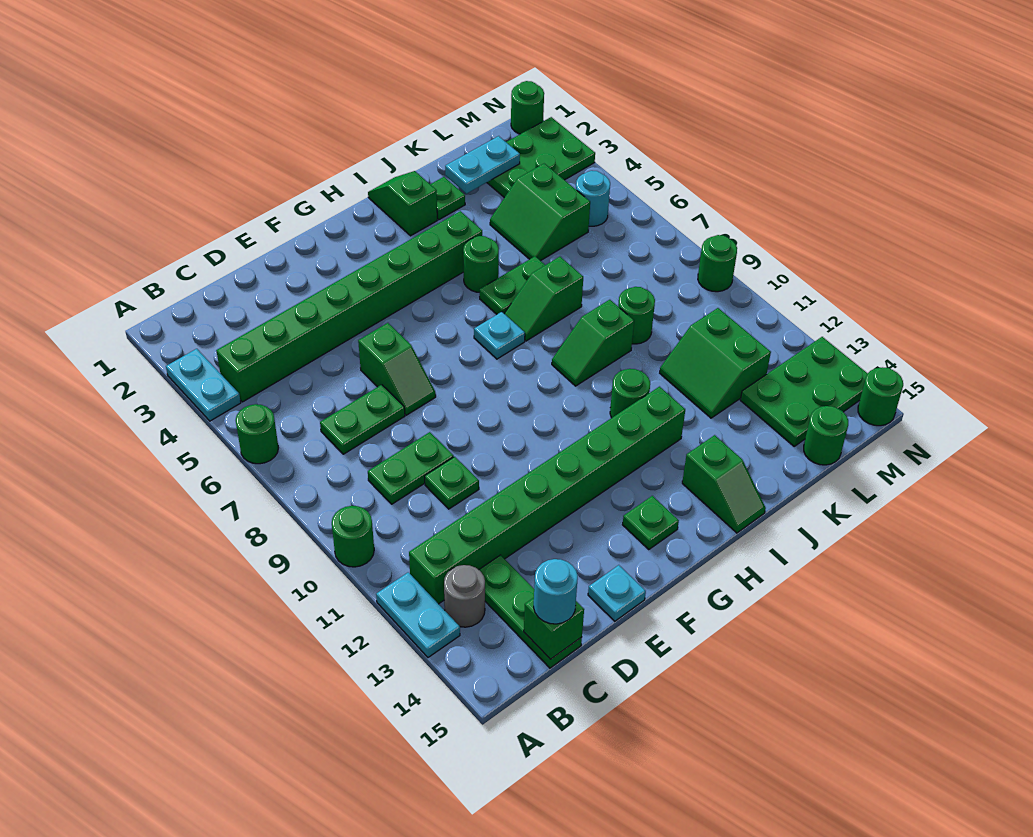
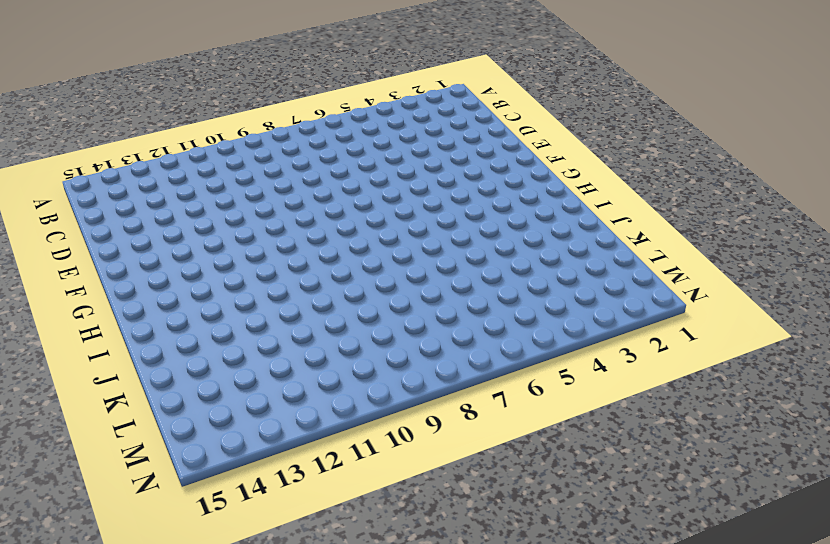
none -> cyan 1x2 plate [166,349,241,421]
none -> green 1x1 round brick [236,404,278,464]
none -> green 1x1 round brick [332,506,374,567]
none -> cyan 1x2 plate [376,572,460,657]

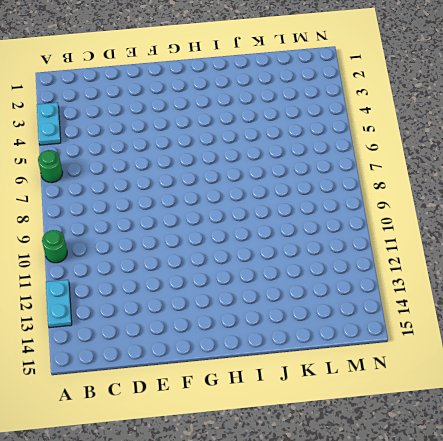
none -> green 1x8 brick [216,211,482,402]
none -> green 1x8 brick [409,387,685,604]
none -> grey 1x1 round brick [444,565,485,627]
none -> green 1x2 plate [320,385,405,454]

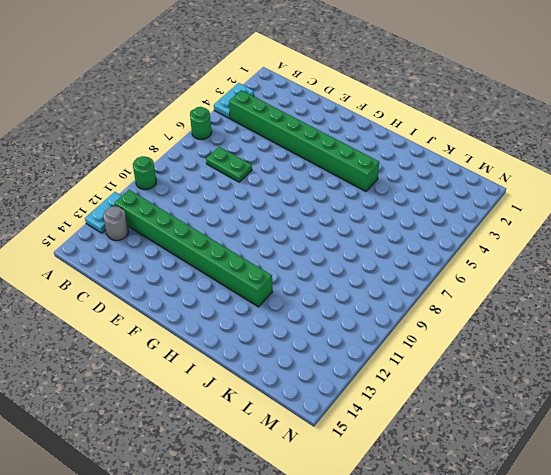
none -> green 1x2 plate [368,432,454,504]
none -> green 1x3 plate [479,555,582,668]
none -> green 1x1 plate [425,457,479,509]
none -> green 1x2 slope [358,323,436,415]

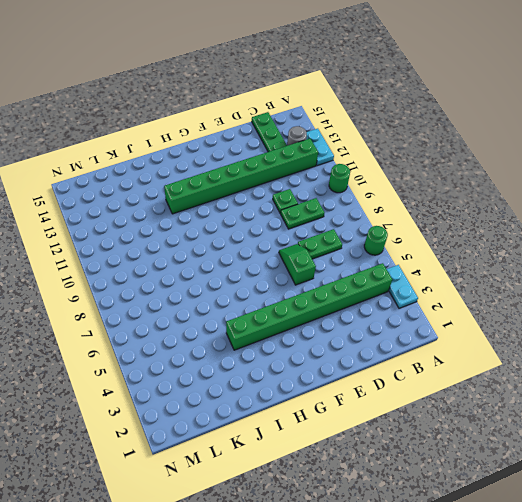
none -> cyan 1x1 plate [588,565,646,621]
none -> green 1x1 plate [623,496,679,550]
none -> cyan 1x1 plate [474,312,525,359]
none -> green 1x2 slope [368,171,437,236]

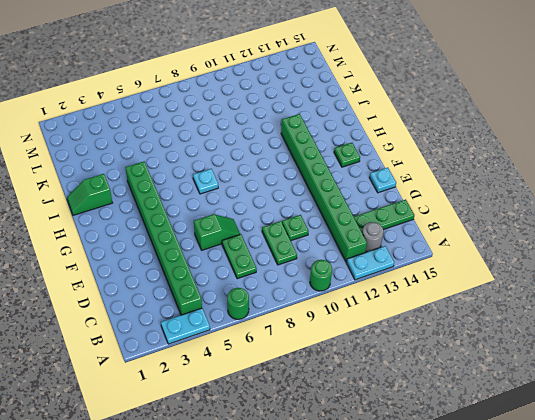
none -> green 1x1 round brick [463,236,499,292]
none -> green 1x2 plate [480,256,545,314]
none -> green 1x2 slope [504,257,583,341]
none -> green 1x2 slope [552,300,634,386]

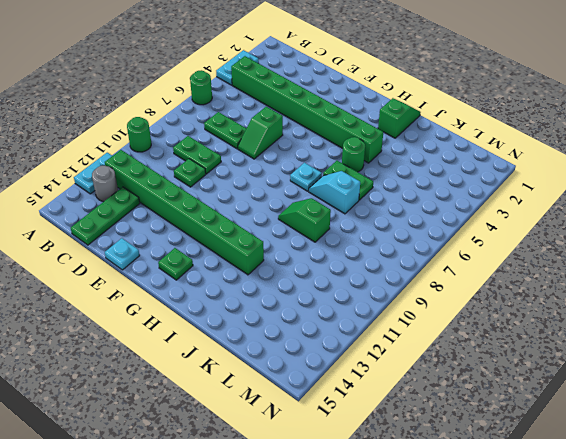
cyan 1x2 slope [309,171,360,214] -> green 1x2 slope [504,257,583,341]
none -> green 1x1 round brick [610,369,650,418]
none -> green 1x2 slope [682,435,766,533]
none -> green 1x1 plate [430,177,465,220]
none -> green 2x2 slope [490,164,590,261]

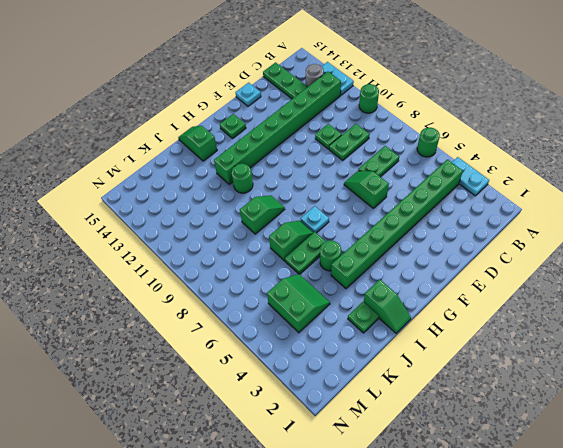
none -> green 1x1 round brick [618,287,655,344]
none -> green 2x2 slope [660,308,771,418]
none -> green 2x3 plate [487,117,595,198]
none -> green 2x3 plate [740,337,868,446]

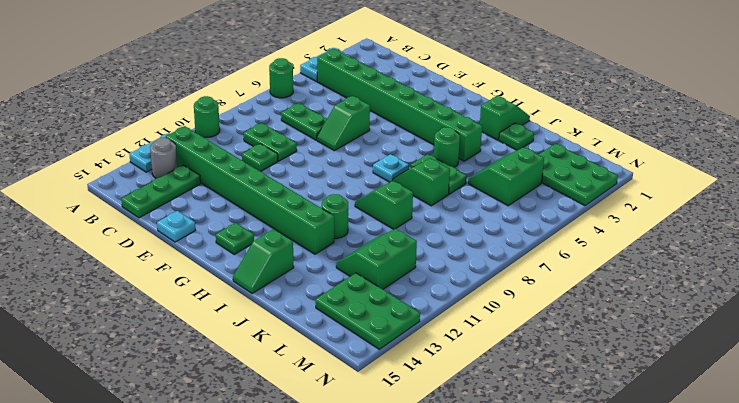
none -> green 1x1 round brick [618,287,655,344]
none -> green 1x1 round brick [804,406,848,465]
none -> cyan 1x1 round brick [576,171,610,226]
none -> green 1x1 round brick [511,81,544,134]

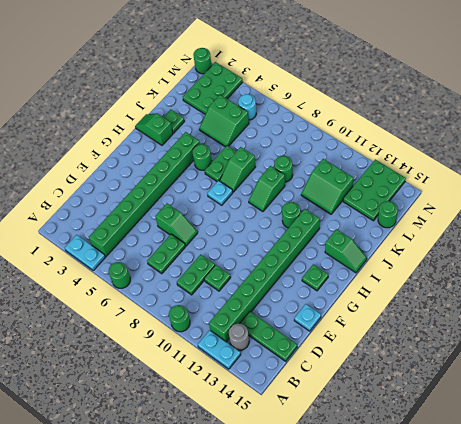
none -> green 1x1 round brick [698,235,737,292]
none -> green 1x1 round brick [858,367,903,426]
none -> green 1x1 brick [524,598,584,659]
none -> cyan 1x2 plate [445,136,520,194]

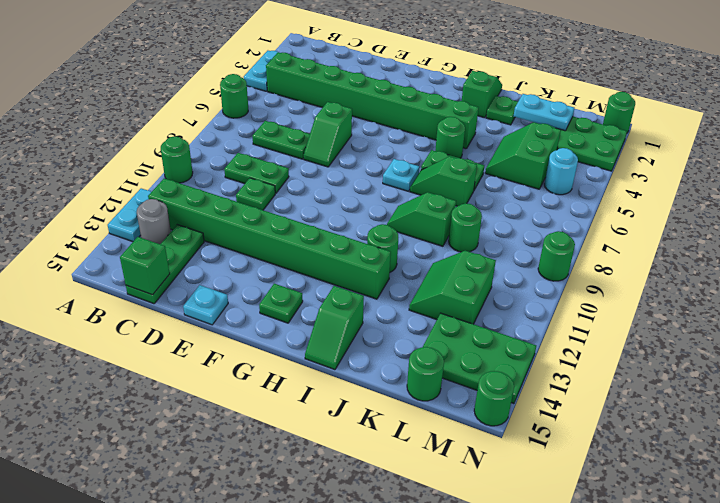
none -> cyan 1x1 round brick [534,559,578,624]

